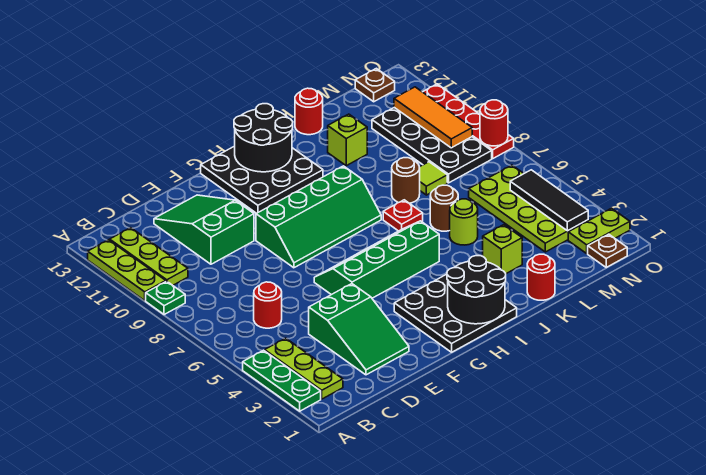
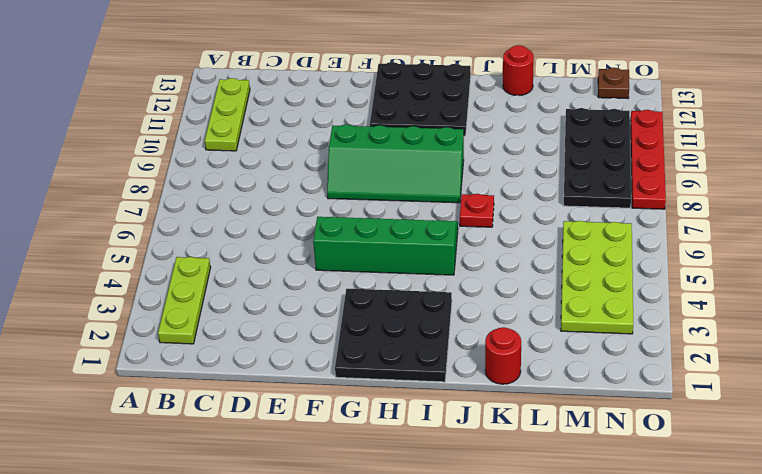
none -> green 1x3 plate [243,350,321,411]
none -> green 1x1 plate [146,281,185,315]
none -> lime 1x3 plate [88,240,166,301]
none -> red 1x1 round brick [254,282,282,328]

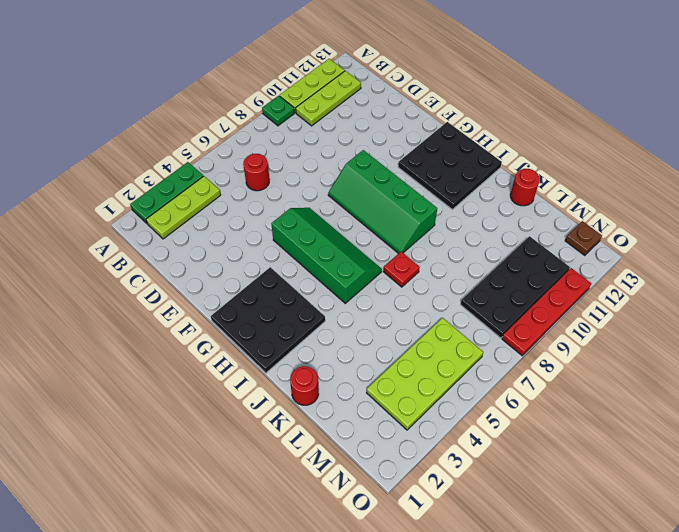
none -> green 2x3 slope [309,284,409,375]
none -> green 2x3 slope [154,195,254,264]
none -> lime 1x1 brick [483,225,522,274]
none -> lime 1x1 round brick [450,199,478,245]

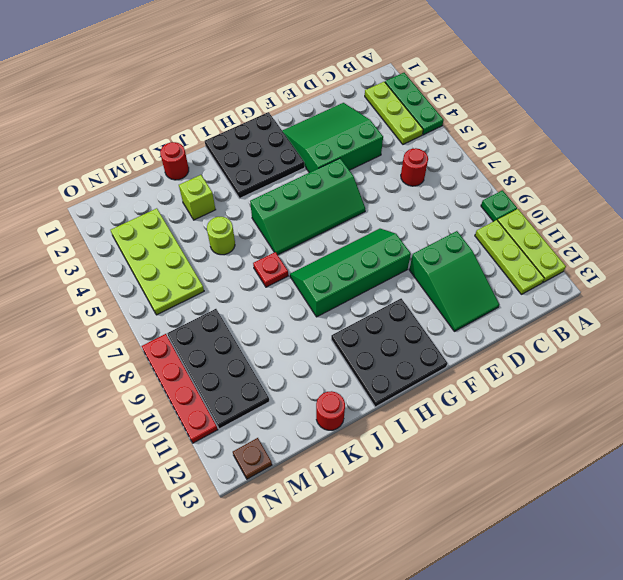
green 3x3 slope [282,103,383,173] -> green 2x3 slope [309,284,409,375]
none -> brown 1x1 round brick [430,185,458,231]
none -> brown 1x1 round brick [392,158,420,203]
none -> lime 1x1 brick [328,114,367,166]
none -> lime 1x1 tile [420,162,447,195]

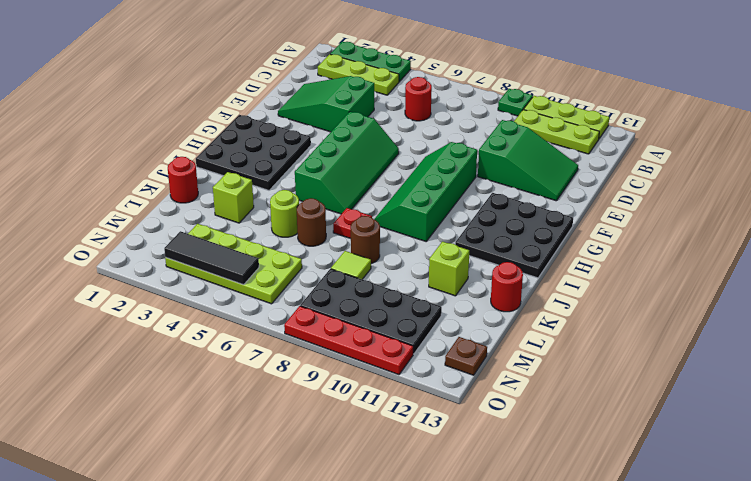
none -> brown 1x1 plate [588,234,627,267]
none -> lime 1x2 plate [568,208,630,254]
none -> black 2x2 round brick [447,256,506,324]
none -> black 2x2 round brick [234,104,293,172]

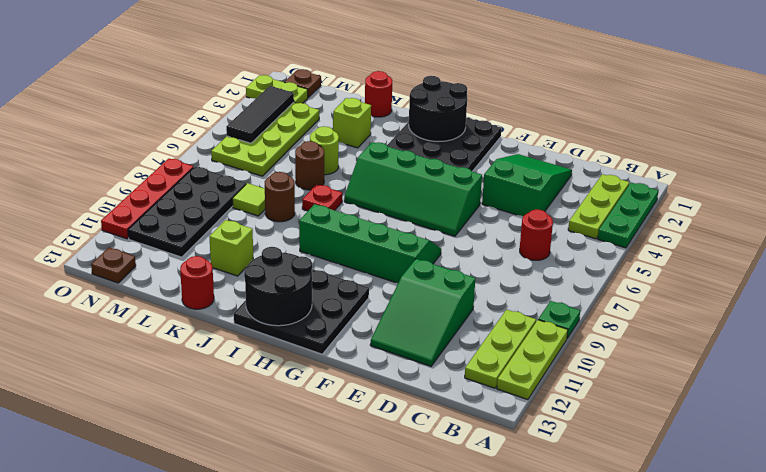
none -> orange 1x3 tile [394,87,472,148]
none -> red 1x1 round brick [480,100,508,146]

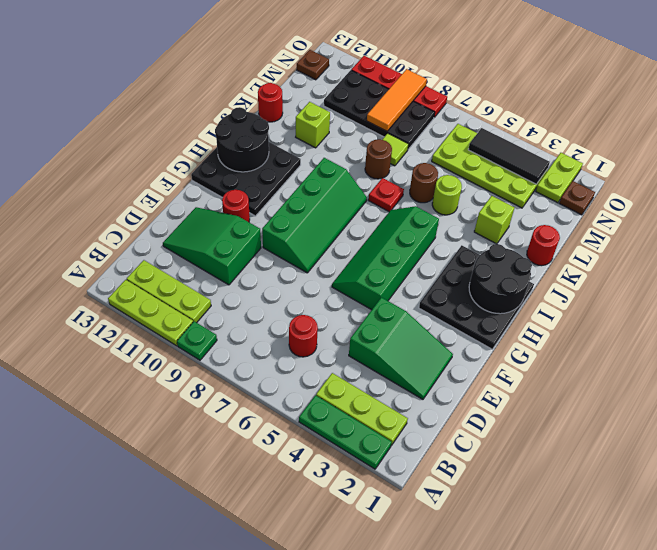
red 1x1 round brick [222,190,250,222] -> red 1x1 round brick moved to [480,100,508,146]
orange 1x3 tile [367,69,427,131] -> orange 1x3 tile turned to [394,87,472,148]

